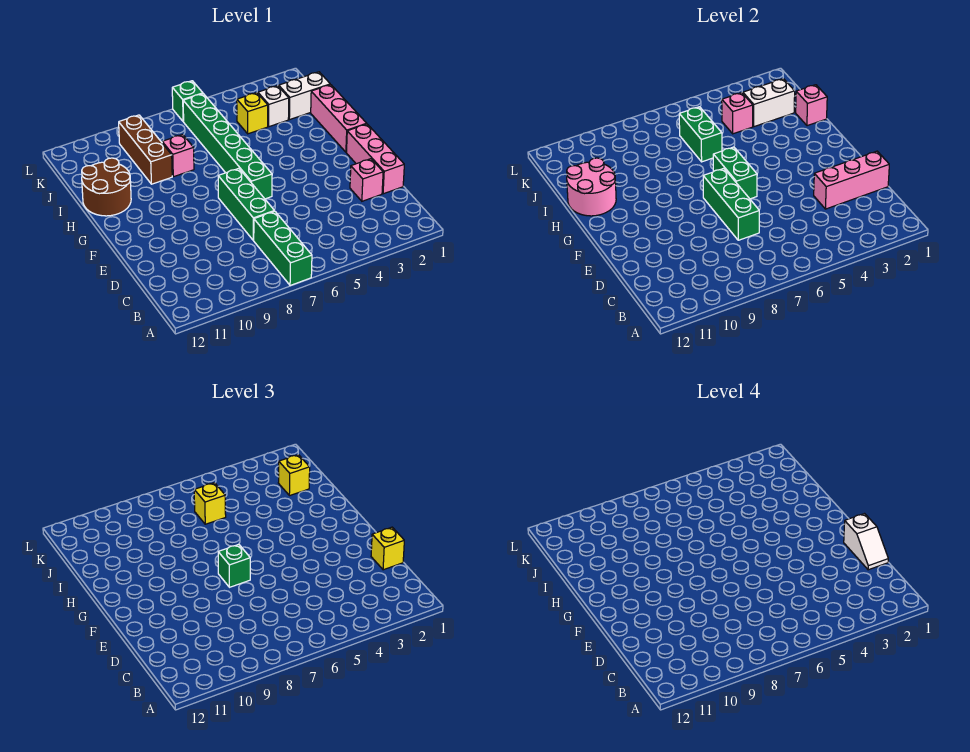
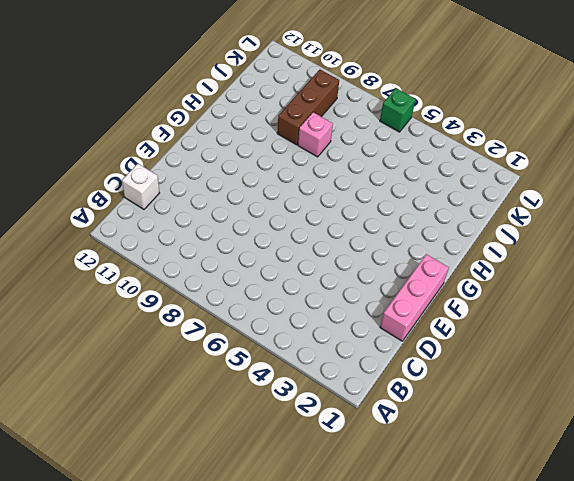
white 1x1 brick [122,164,159,209] -> white 1x1 brick moved to [258,86,289,127]
none -> green 1x3 brick [254,211,312,286]
none -> pink 1x1 brick [350,159,383,201]
none -> green 1x3 brick [218,168,274,240]

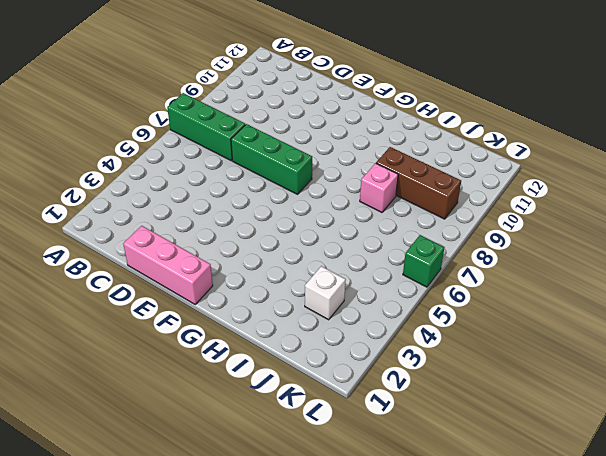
none -> pink 1x1 brick [350,159,383,201]
none -> green 1x6 brick [183,94,272,199]
none -> pink 1x3 brick [311,85,367,152]

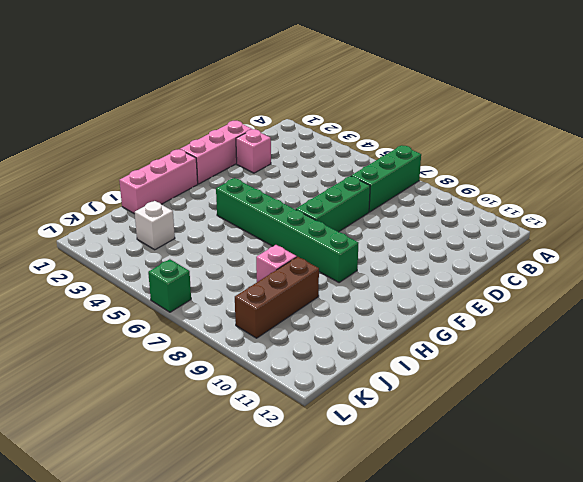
green 1x6 brick [216,178,358,282] -> green 1x6 brick turned to [183,94,272,199]
none -> brown 2x2 round brick [82,158,131,216]
none -> white 1x2 brick [279,72,330,120]
none -> yellow 1x1 brick [237,93,268,134]

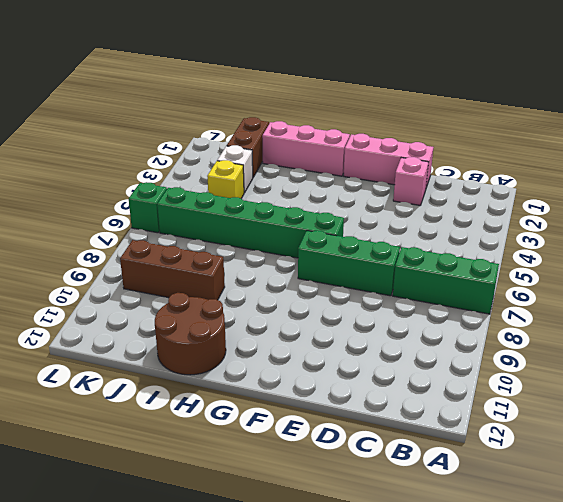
brown 1x2 brick [227,117,269,177] -> white 1x2 brick [279,72,330,120]
none -> pink 1x1 brick [162,135,194,177]
none -> pink 1x3 brick [814,151,889,209]
none -> green 1x3 brick [703,168,759,240]

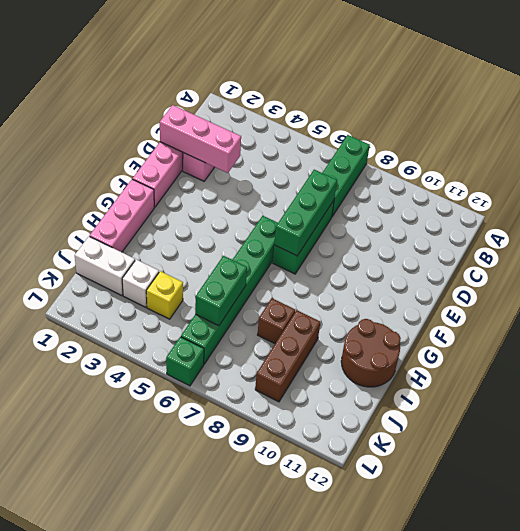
brown 1x1 brick [258,298,295,344] -> pink 1x1 brick [162,135,194,177]
none -> green 1x2 brick [713,147,757,199]
none -> pink 2x2 round brick [567,158,616,216]
none -> pink 1x1 brick [796,85,827,126]

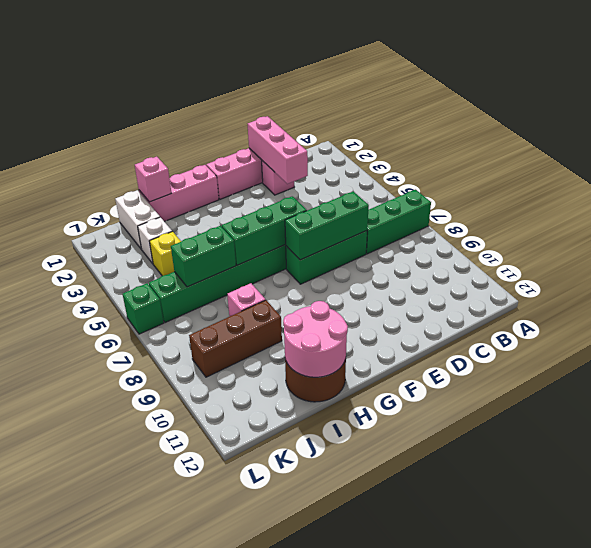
green 1x3 brick [222,196,307,265] -> green 1x2 brick [713,147,757,199]
none -> white 1x2 brick [743,79,795,127]
none -> pink 1x1 brick [722,93,753,134]
none -> yellow 1x1 brick [371,527,404,570]

